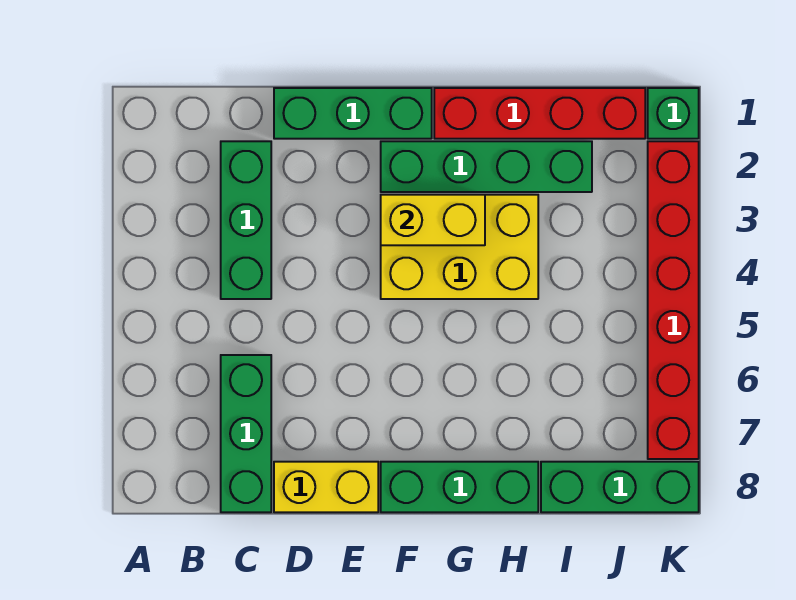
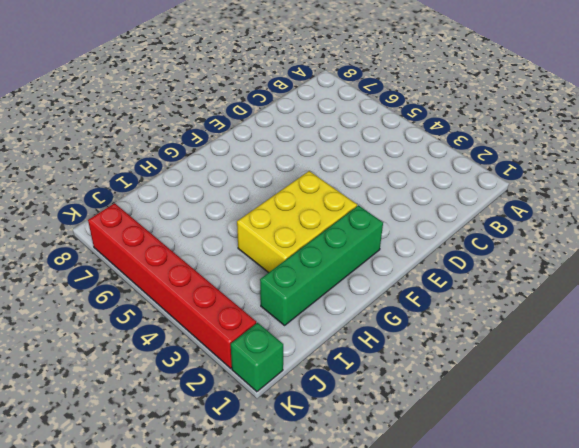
none -> green 1x3 brick [221,141,271,299]
none -> green 1x3 brick [221,355,271,512]
none -> green 1x3 brick [274,88,432,139]

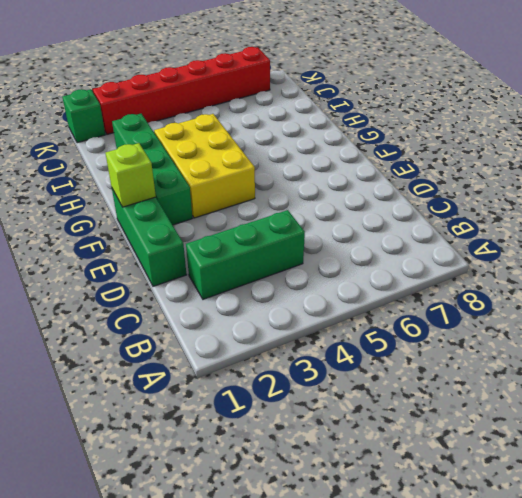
lime 1x1 brick [105,143,156,207] -> none
none -> green 1x3 brick [221,355,271,512]
none -> yellow 1x2 brick [274,462,378,512]
none -> green 1x3 brick [381,462,538,512]

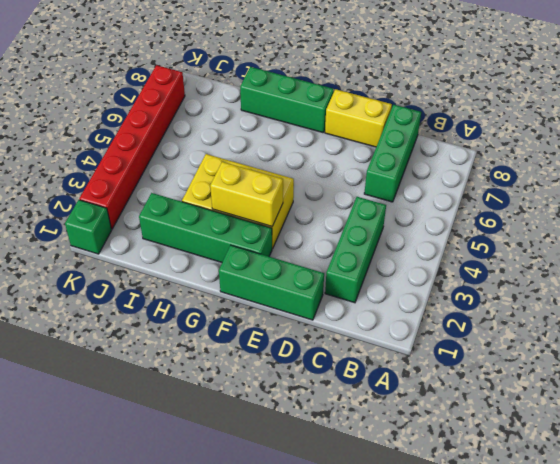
none -> red 1x4 brick [434,88,645,139]
none -> green 1x3 brick [541,462,699,512]

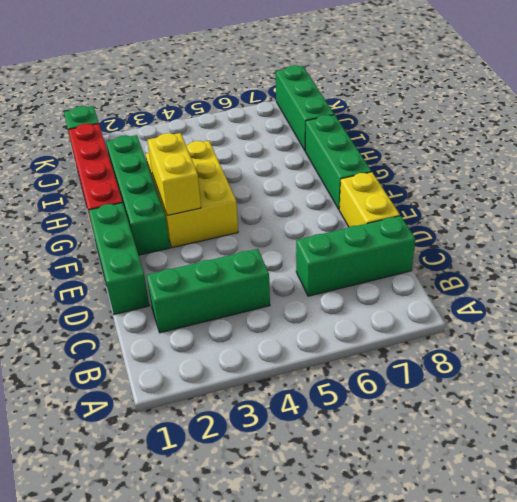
none -> red 1x6 brick [648,141,699,459]

